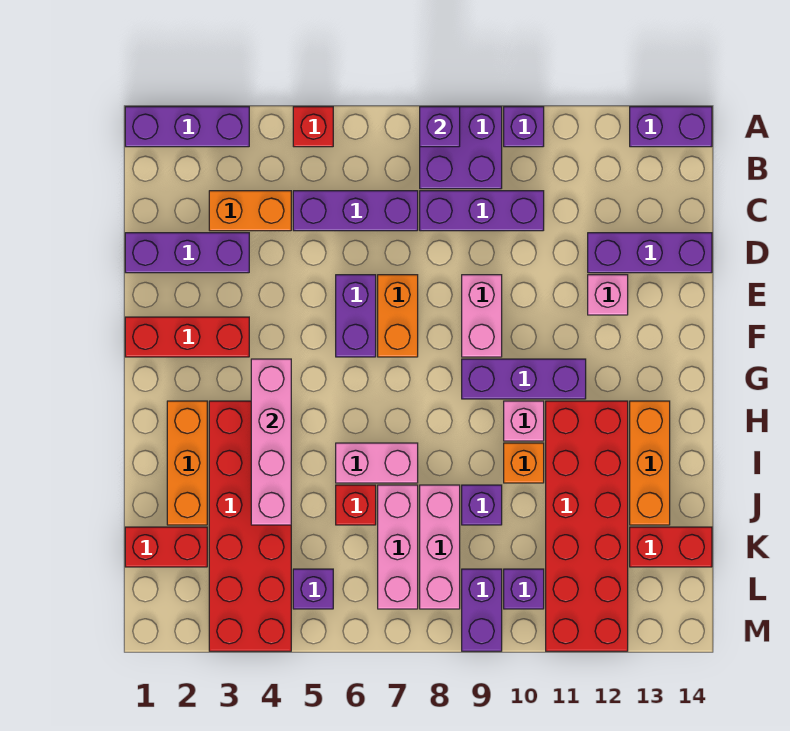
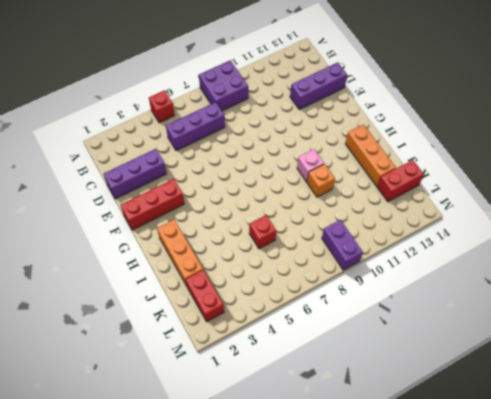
red 1x2 brick [186,270,224,322] -> red 1x2 brick turned to [125,527,207,567]
none -> purple 1x3 brick [125,107,249,147]
none -> purple 1x1 brick [504,107,544,147]
none -> purple 1x2 brick [630,107,712,147]
none -> orange 1x2 brick [209,191,291,231]

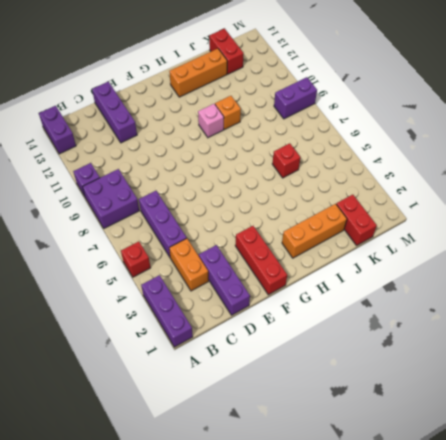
none -> purple 1x3 brick [420,191,544,231]
none -> purple 1x2 brick [336,275,376,357]
none -> orange 1x2 brick [378,275,418,357]
none -> pink 1x2 brick [462,275,502,357]

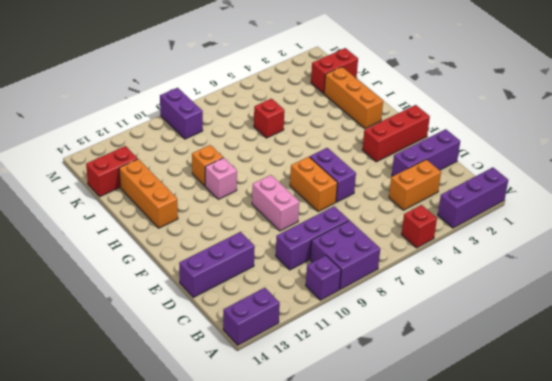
none -> purple 1x3 brick [293,191,418,231]
none -> pink 1x1 brick [588,275,628,315]
none -> purple 1x3 brick [462,359,586,399]
none -> red 2x6 brick [209,401,291,651]

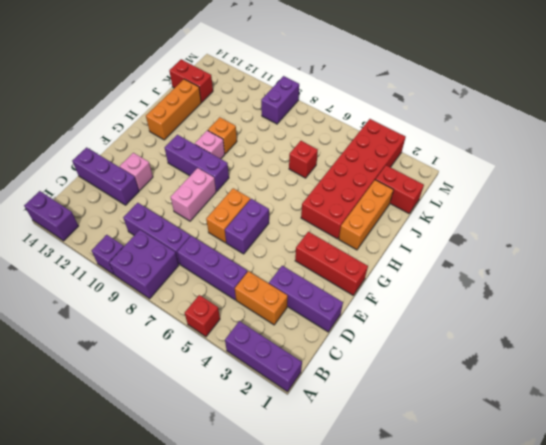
none -> red 2x6 brick [546,401,628,651]
none -> pink 1x2 brick [336,443,418,483]
none -> pink 1x3 brick [378,485,418,609]
none -> pink 1x3 brick [420,485,460,609]

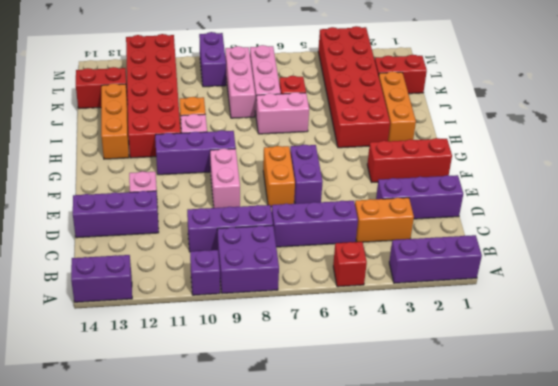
none -> purple 1x1 brick [462,485,502,525]
none -> purple 1x1 brick [293,569,333,609]
none -> purple 1x1 brick [504,569,544,609]
none -> purple 1x1 brick [420,107,460,147]

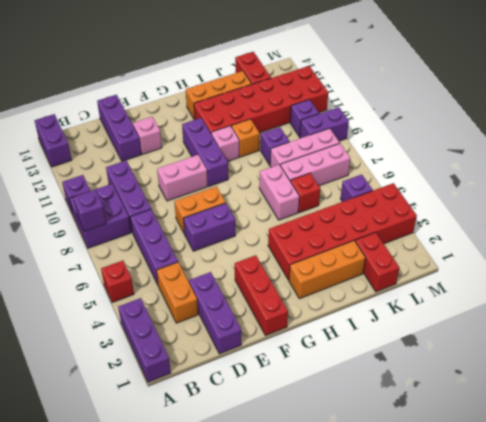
none -> pink 1x4 brick [251,359,291,525]

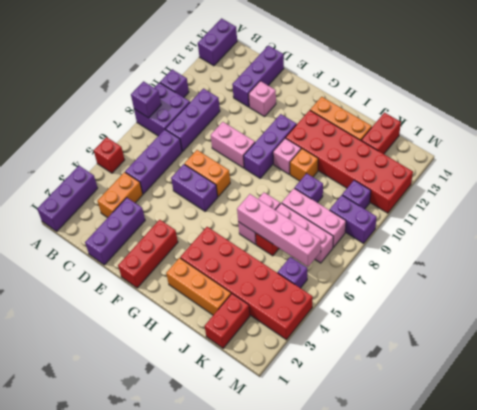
pink 1x4 brick [237,194,321,267] -> pink 1x4 brick moved to [251,359,291,525]

